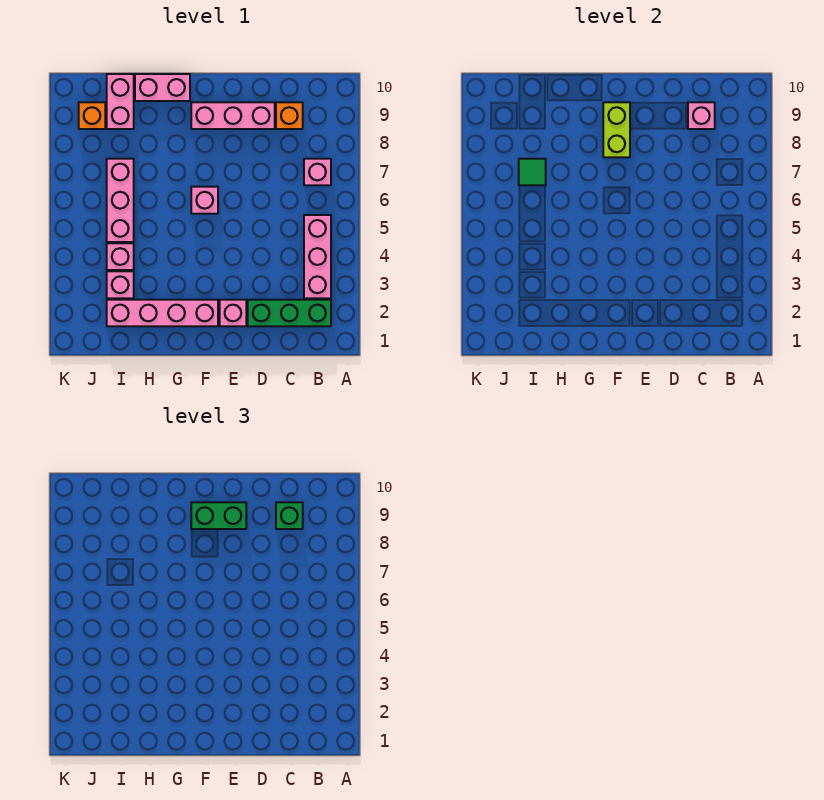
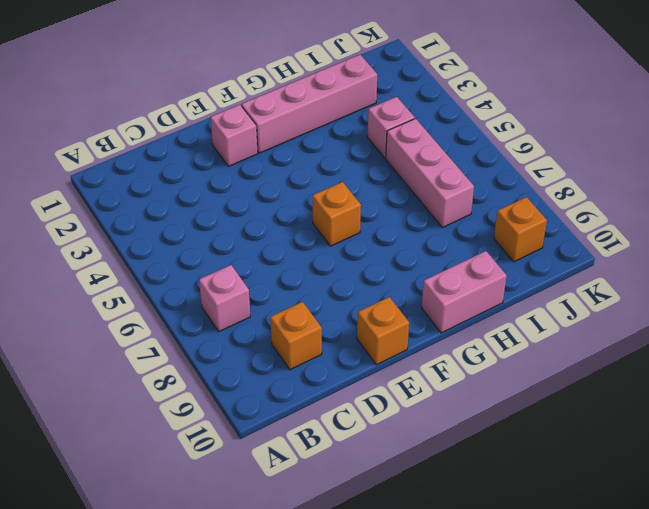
orange 1x1 brick [357,297,409,365] -> none
orange 1x1 brick [313,182,361,246] -> pink 1x1 brick [191,187,218,214]
none -> green 1x3 brick [248,300,331,326]
none -> pink 1x3 brick [304,215,331,298]
none -> pink 1x3 brick [191,102,275,129]

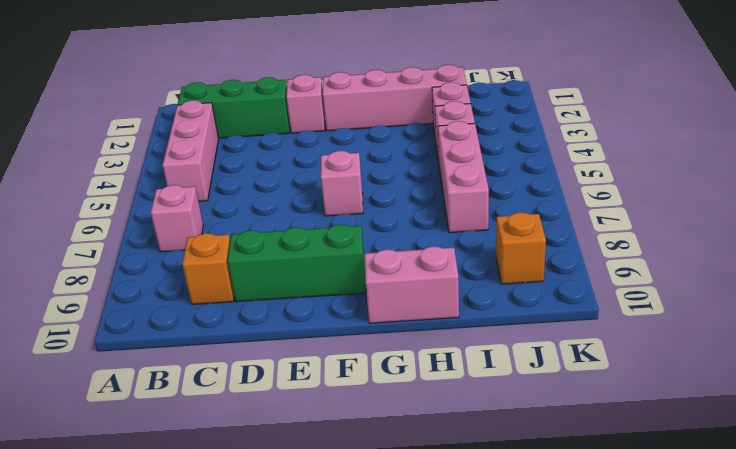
green 1x3 brick [228,224,366,302] -> pink 1x3 brick [191,102,275,129]
none -> pink 1x2 brick [107,74,134,129]
none -> pink 1x1 brick [688,102,715,129]
none -> lime 1x2 brick [603,102,630,157]

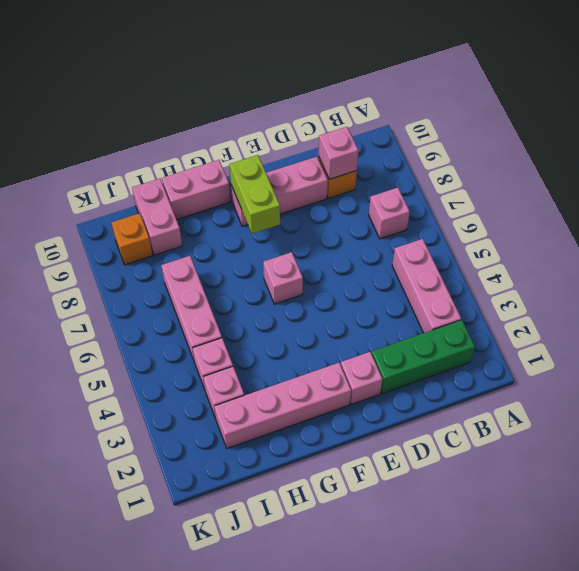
none -> green 1x1 tile [519,159,546,185]
none -> green 1x1 brick [276,502,303,529]
none -> green 1x2 brick [191,502,246,529]

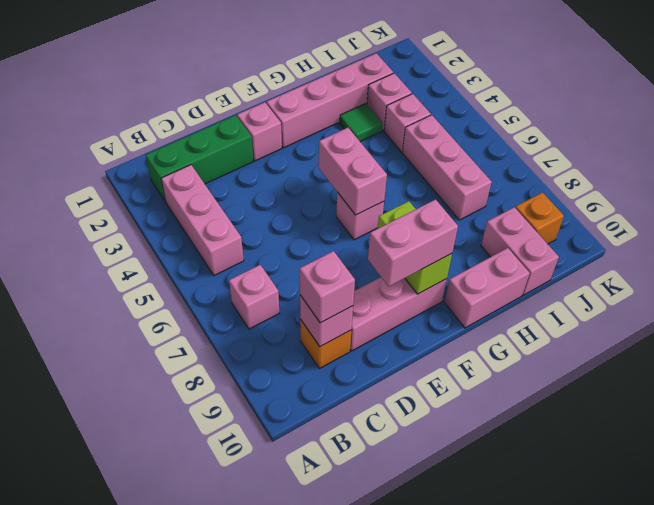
pink 1x1 brick [300,251,355,323] -> green 1x1 brick [276,502,303,529]
pink 1x2 brick [368,200,458,286] -> green 1x2 brick [191,502,246,529]
pink 1x2 brick [319,128,387,215] -> none
green 1x1 tile [340,103,383,142] -> green 1x1 tile moved to [519,159,546,185]

